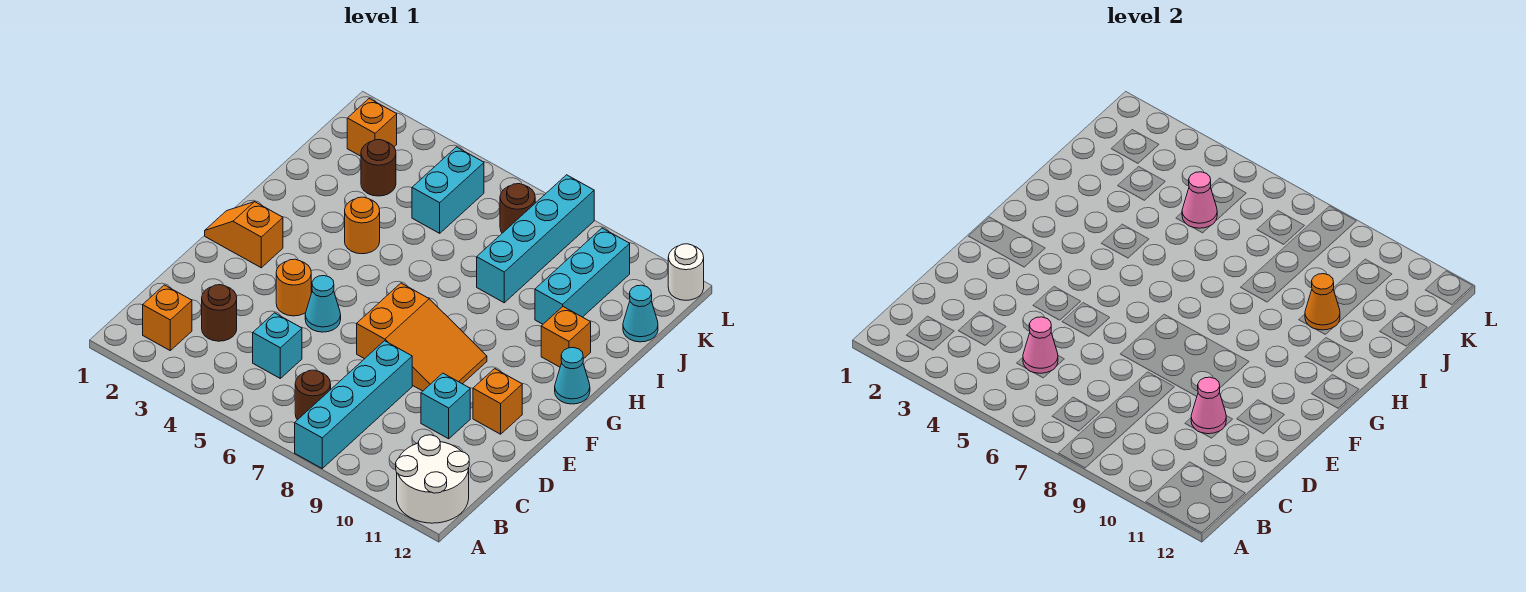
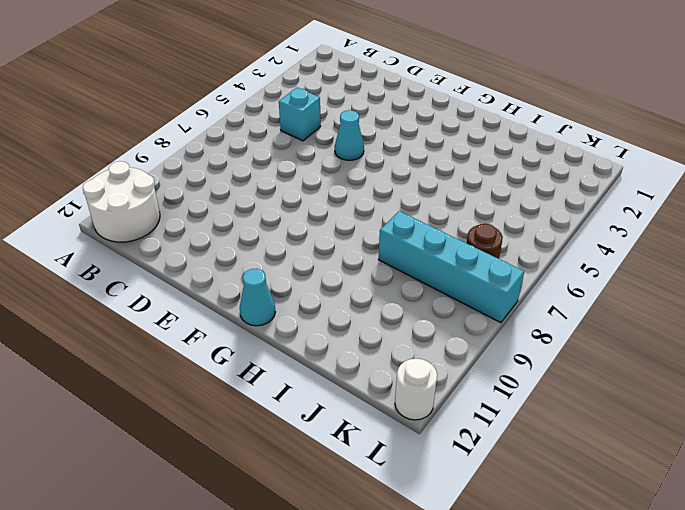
none -> cyan 1x4 brick [295,341,412,468]
none -> orange 1x1 brick [143,285,192,350]
none -> brown 1x1 round brick [295,370,331,420]

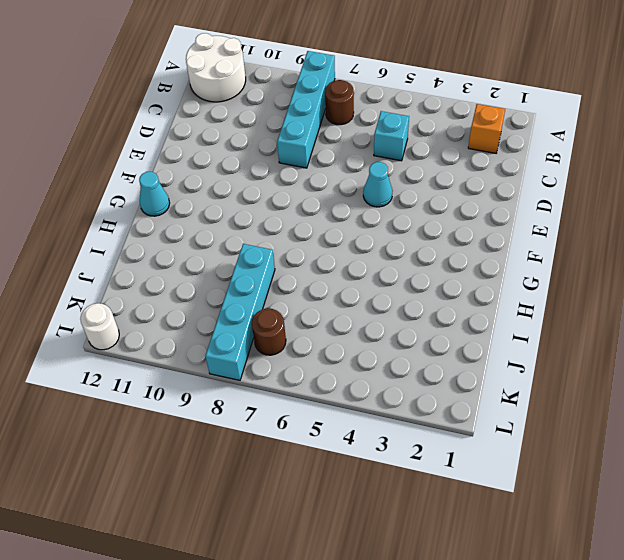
none -> brown 1x1 round brick [202,285,237,341]
none -> cyan 1x1 brick [421,373,470,439]
none -> orange 1x1 round brick [276,259,311,316]

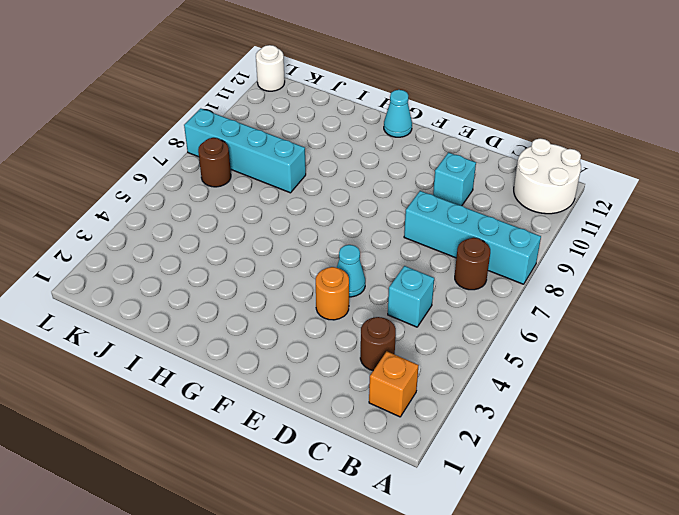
none -> orange 2x3 slope [357,283,487,391]
none -> orange 1x1 brick [473,369,522,434]
none -> orange 1x2 slope [205,202,283,268]

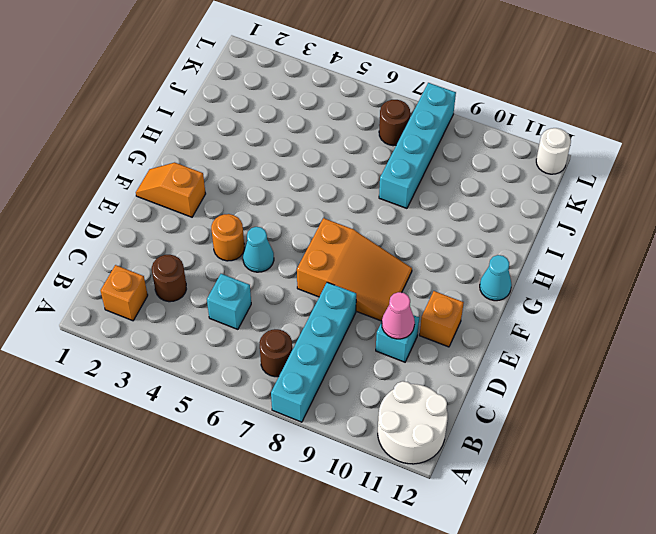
none -> orange 1x1 round brick [345,197,380,254]
none -> orange 1x1 brick [541,307,591,367]
none -> cyan 1x3 brick [535,228,630,324]

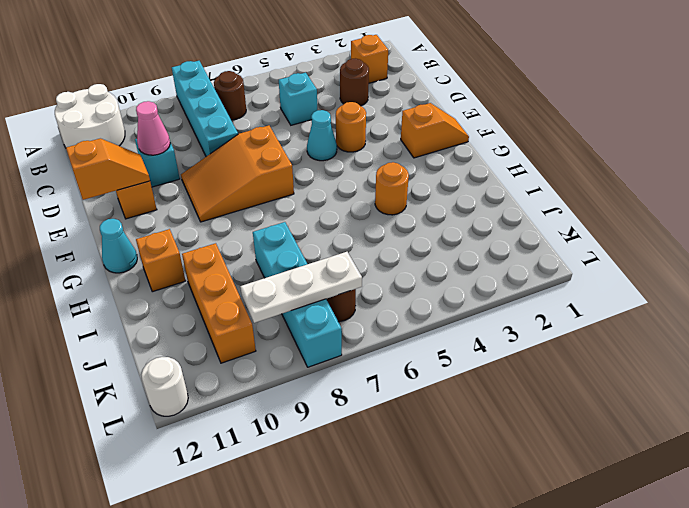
orange 1x2 slope [66,139,150,200] -> none
orange 1x3 brick [182,243,256,363] -> cyan 1x3 brick [535,228,630,324]
white 1x3 plate [240,252,362,323] -> none
none -> brown 1x1 round brick [361,140,396,196]
none -> cyan 1x2 brick [412,147,484,233]
none -> cyan 1x1 cone [623,285,658,342]

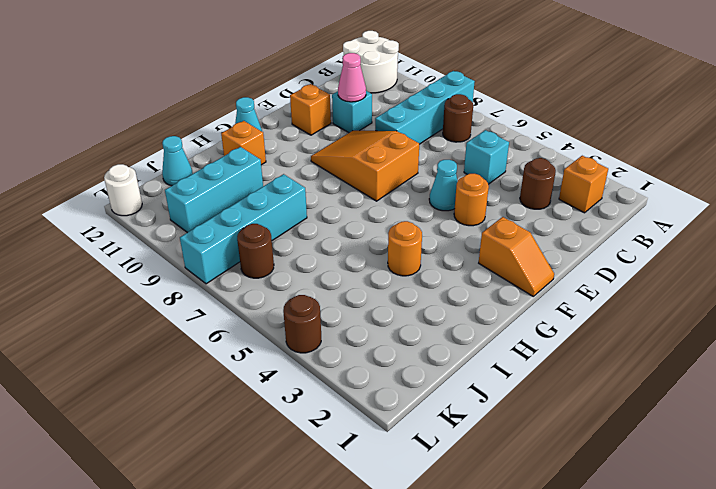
brown 1x1 round brick [283,295,321,353] -> brown 1x1 round brick moved to [361,140,396,196]
none -> cyan 1x2 brick [412,147,484,233]
none -> orange 1x1 brick [347,99,397,156]
none -> pink 1x1 cone [1023,317,1058,373]

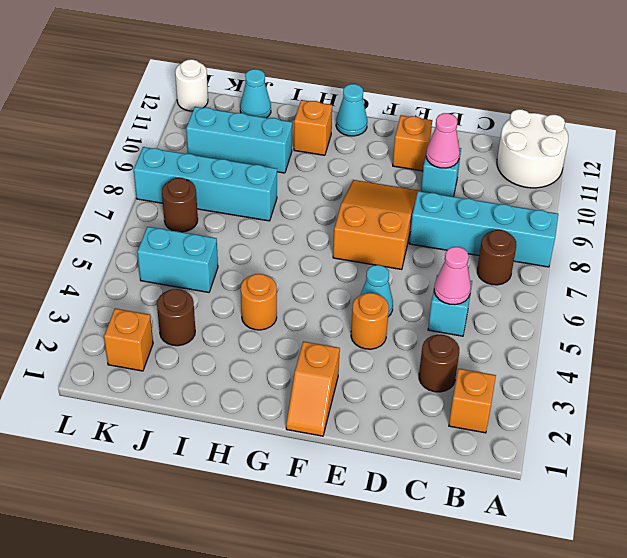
none -> orange 1x1 cone [1305,274,1340,330]
none -> pink 1x1 cone [1182,172,1217,228]

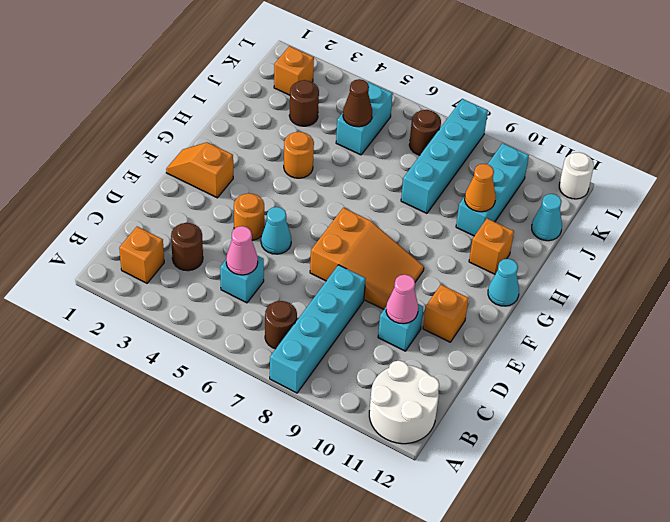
brown 1x1 cone [343,79,372,127] -> pink 1x1 cone [1182,172,1217,228]

